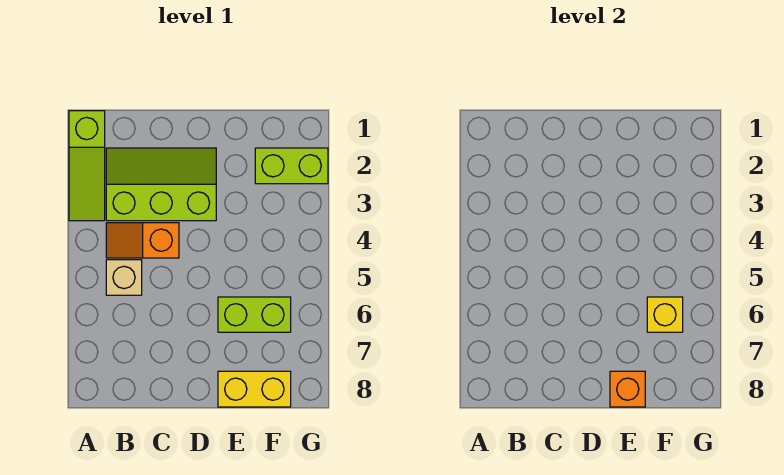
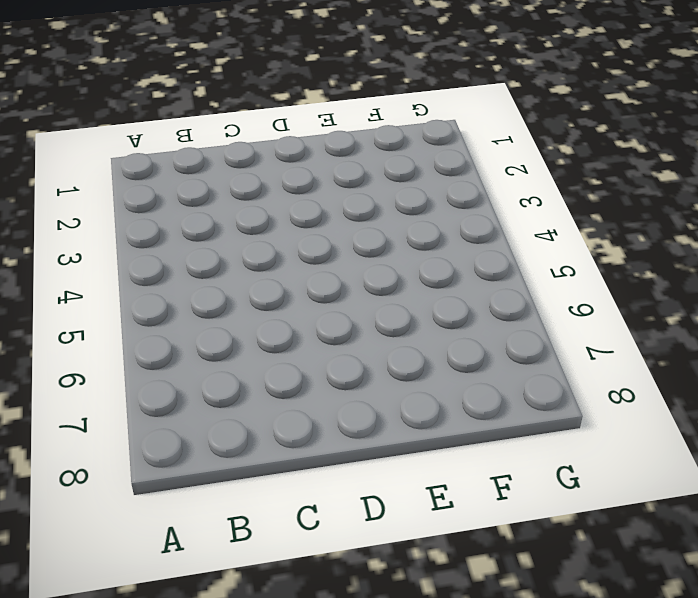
none -> lime 1x3 slope [69,111,105,221]
none -> lime 2x3 slope [106,148,216,221]

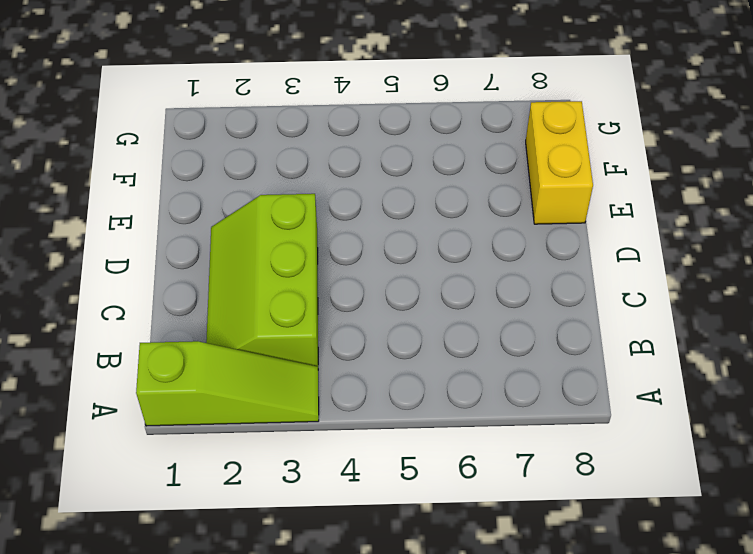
none -> orange 1x2 slope [106,223,179,258]
none -> tan 1x1 brick [106,260,142,295]

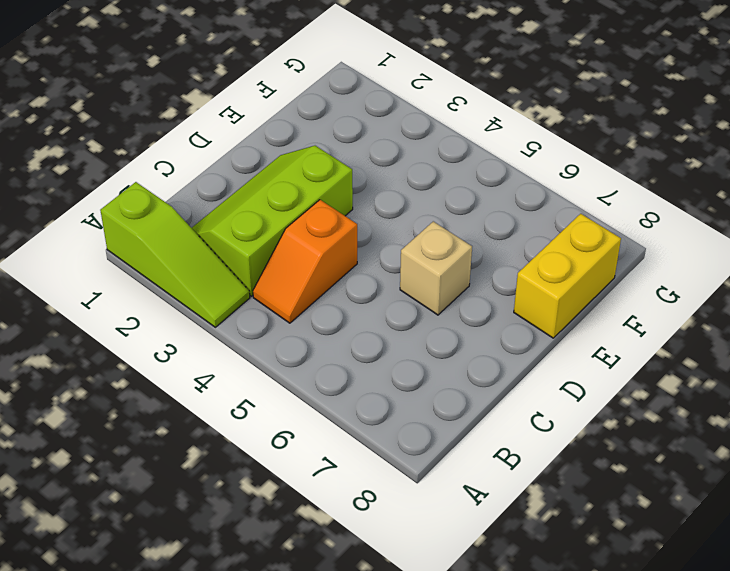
tan 1x1 brick [400,221,472,315] -> tan 1x1 brick moved to [106,260,142,295]
none -> lime 1x2 brick [218,297,291,332]
none -> lime 1x2 brick [255,148,328,184]

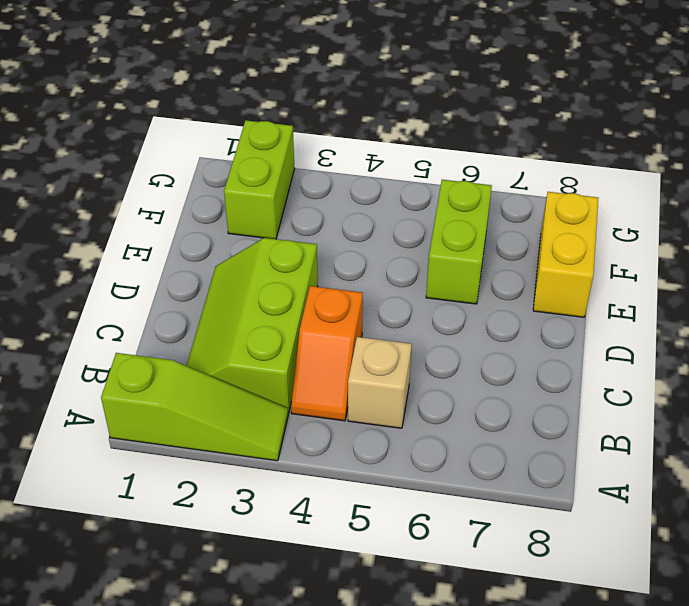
none -> orange 1x1 brick [610,371,645,407]
none -> yellow 1x1 brick [647,297,683,332]

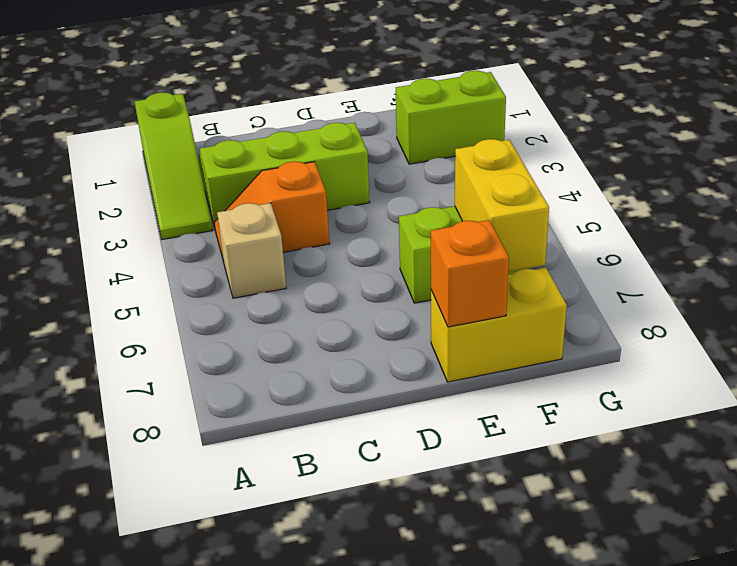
yellow 1x2 brick [455,139,549,272] -> yellow 1x1 brick [647,297,683,332]

